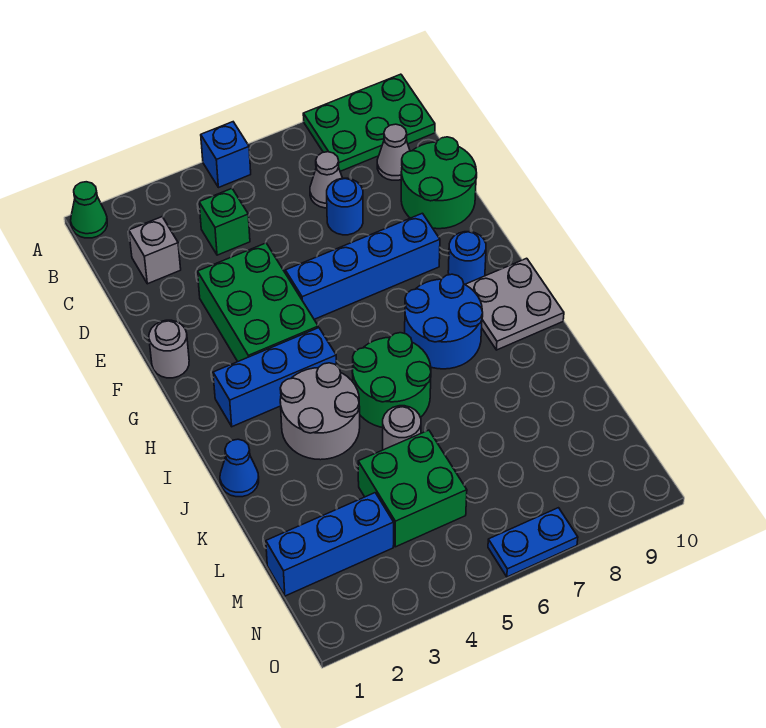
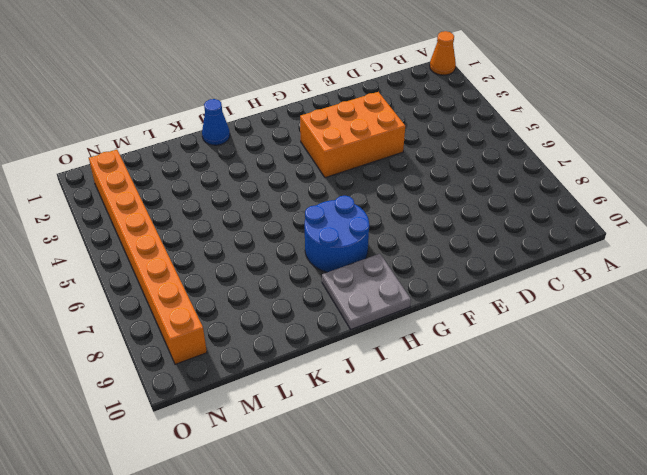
orange 1x1 cone [430,31,456,75] -> green 1x1 cone [71,182,107,238]
orange 2x3 brick [300,92,405,178] -> green 2x3 brick [198,243,318,361]
orange 1x8 brick [89,150,207,364] -> none
none -> blue 1x1 brick [201,122,251,188]
none -> green 2x3 plate [303,74,435,171]
none -> grey 1x1 brick [129,217,181,284]

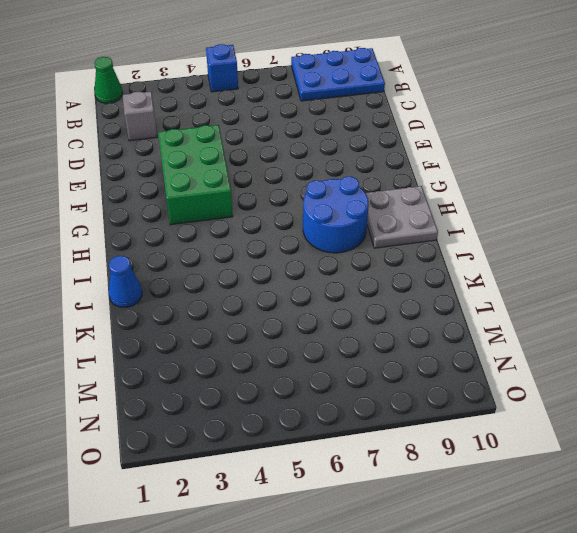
blue 2x3 plate [291,48,385,101] -> green 2x3 plate [303,74,435,171]
none -> green 1x1 brick [199,189,250,255]
none -> grey 1x1 cone [310,152,342,208]
none -> grey 1x1 cone [377,124,410,180]

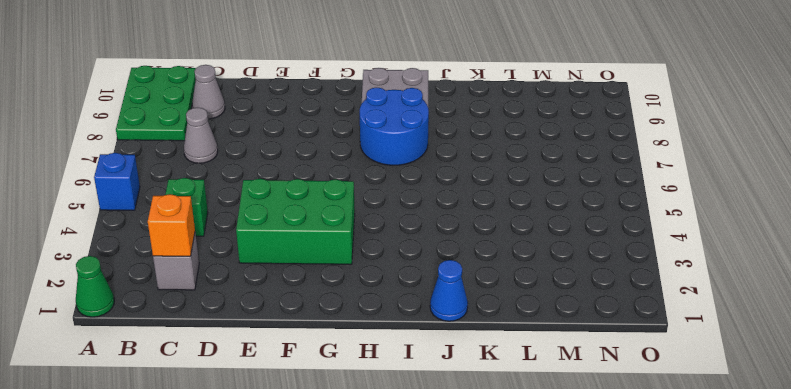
orange 1x1 brick [148,194,195,256] -> none
none -> blue 1x1 round brick [327,178,363,235]
none -> green 2x2 round brick [401,137,477,229]
none -> grey 1x1 round brick [149,320,189,378]

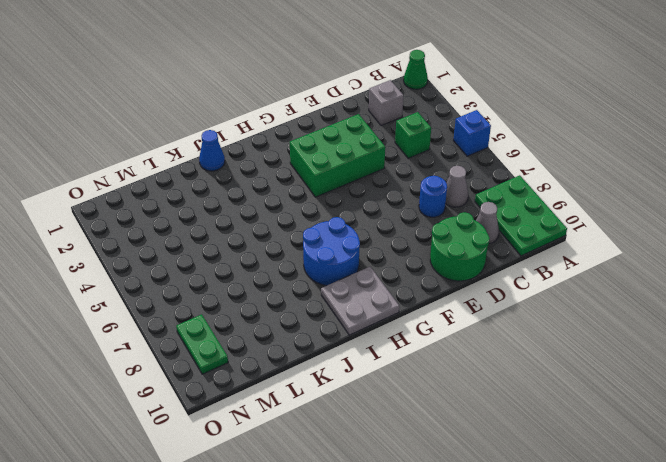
green 1x2 plate [176,314,228,374] -> none
none -> grey 1x1 round brick [149,320,189,378]
none -> blue 1x4 brick [285,213,440,319]
none -> blue 1x1 round brick [448,232,486,284]

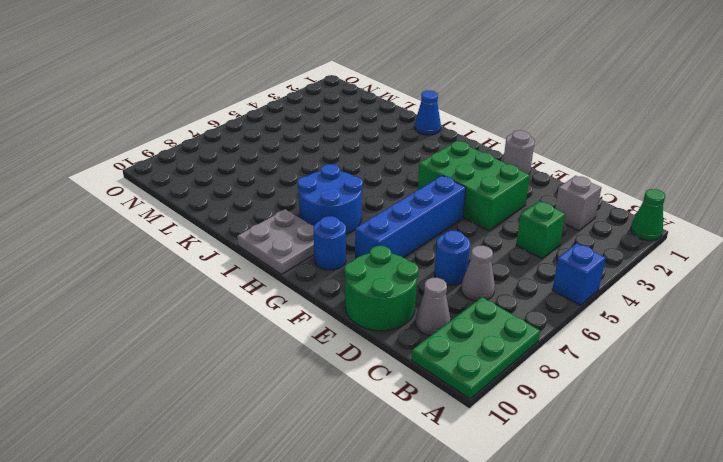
none -> blue 1x3 brick [213,328,337,427]
none -> grey 2x2 round brick [280,363,360,460]
none -> green 2x2 round brick [352,333,431,428]

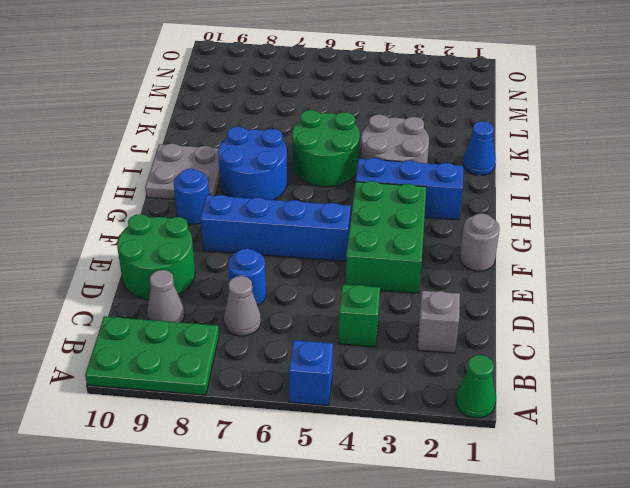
none -> grey 1x1 round brick [383,406,421,450]
none -> green 2x2 brick [358,430,467,547]
none -> blue 1x3 brick [266,493,394,596]

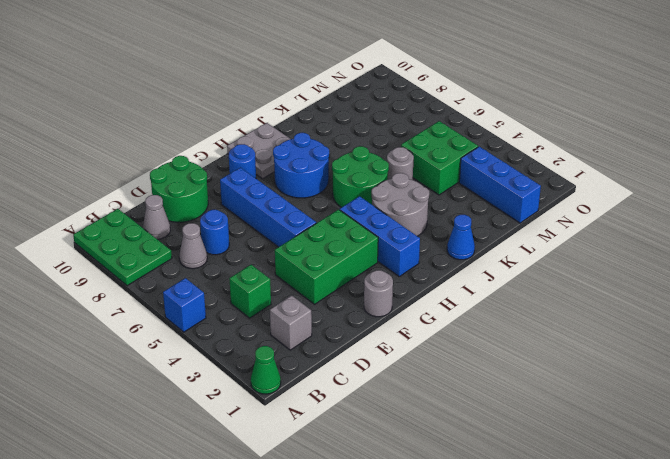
none -> blue 1x2 plate [488,508,578,577]

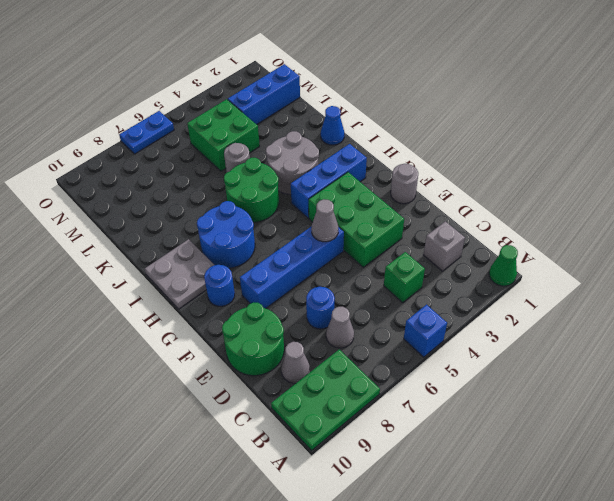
grey 1x1 cone [311,199,338,242] -> none

